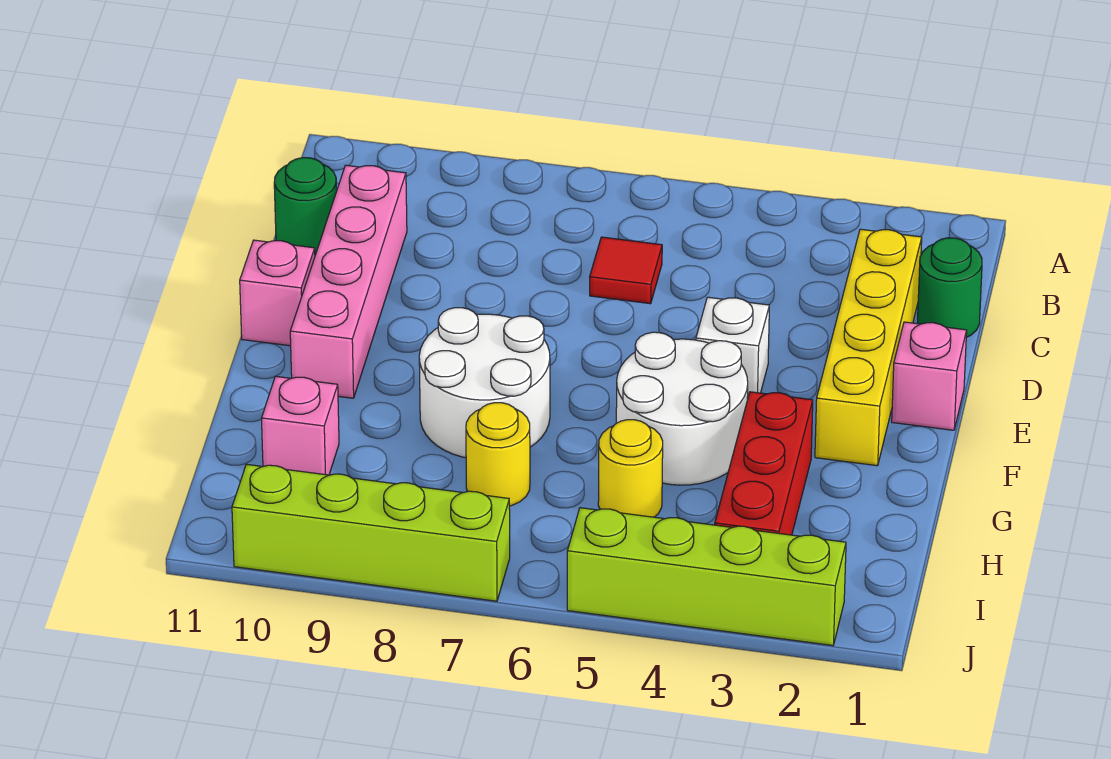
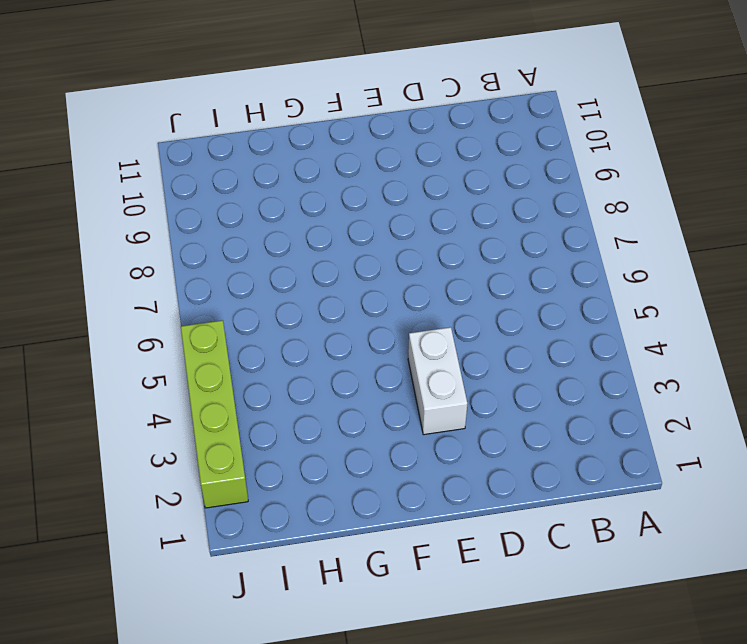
white 1x2 brick [408,327,467,435] -> white 1x1 brick [696,297,769,400]
none -> green 1x1 round brick [918,238,982,337]
none -> yellow 1x4 brick [815,229,922,466]
none -> red 1x1 tile [590,237,662,304]

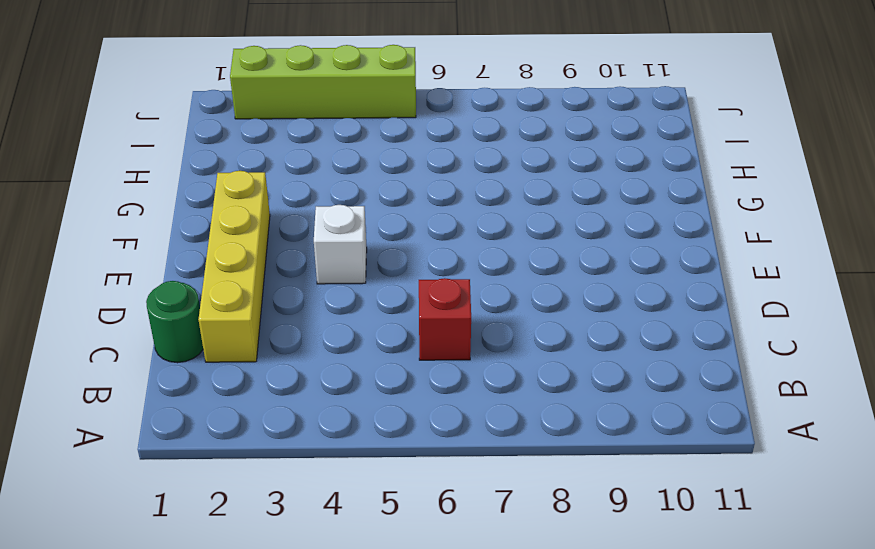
red 1x1 brick [419,278,471,360] -> red 1x1 tile [590,237,662,304]
none -> pink 1x4 brick [290,165,407,398]
none -> green 1x1 round brick [274,158,337,255]
none -> pink 1x1 brick [892,322,967,430]

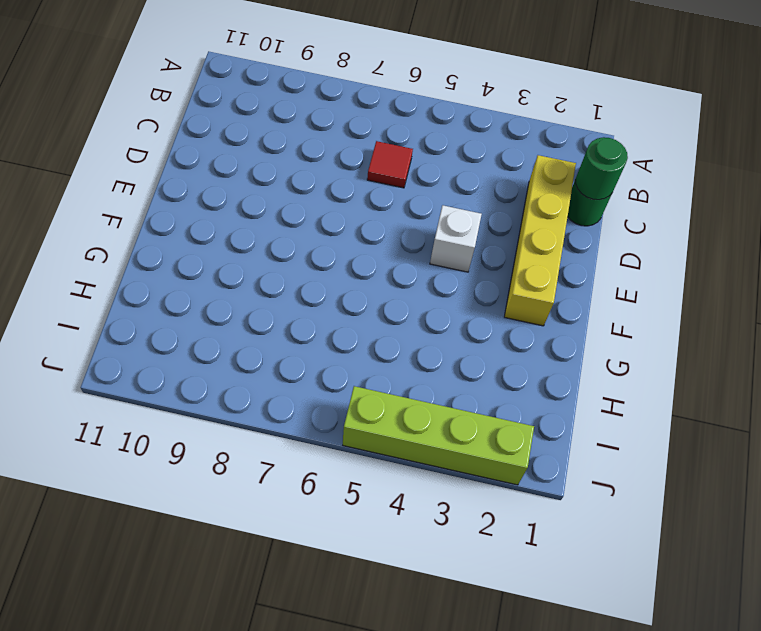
green 1x1 round brick [575,137,628,200] -> green 1x1 round brick moved to [274,158,337,255]
none -> pink 1x4 brick [290,165,407,398]
none -> pink 1x1 brick [892,322,967,430]
none -> pink 1x1 brick [240,240,315,346]

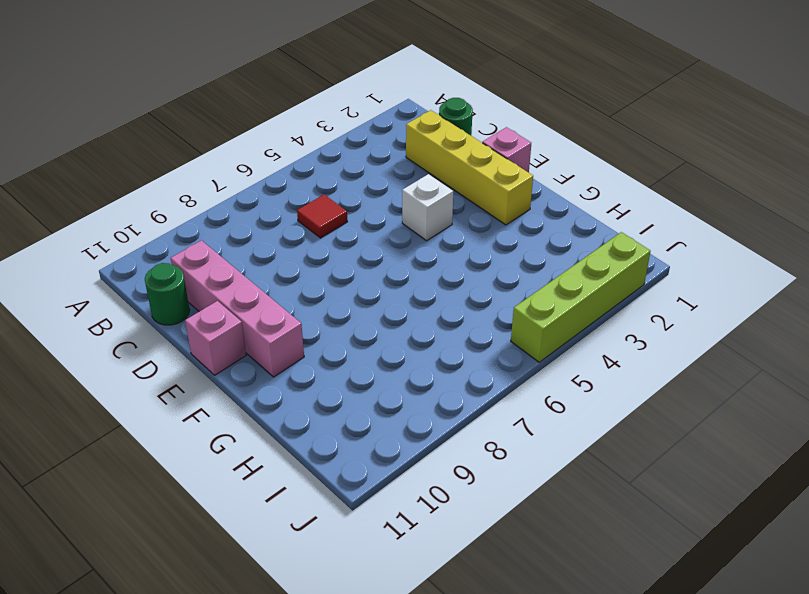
none -> white 2x2 round brick [616,332,748,485]
none -> white 2x2 round brick [419,308,550,458]
none -> red 1x3 brick [715,392,813,535]

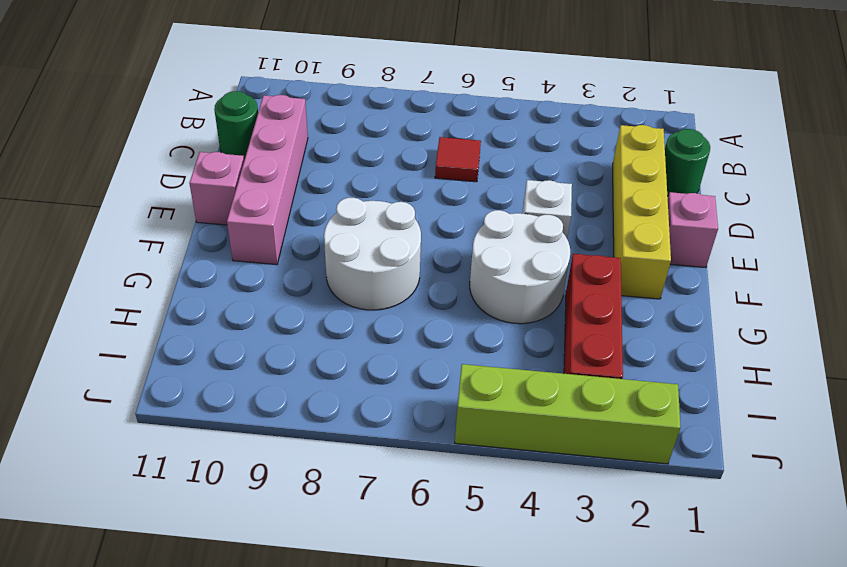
none -> yellow 1x1 round brick [598,420,663,517]
none -> yellow 1x1 round brick [466,403,530,506]
none -> pink 1x1 brick [261,376,339,475]

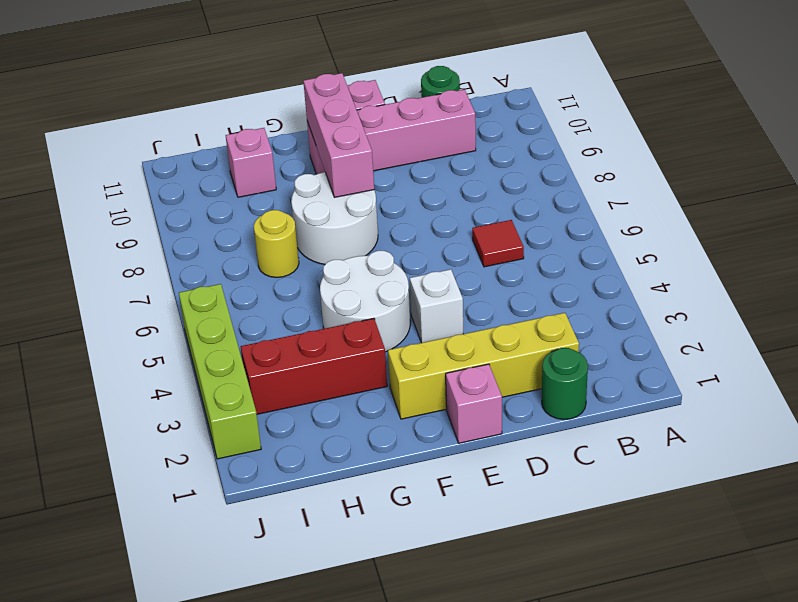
pink 1x3 brick [303,73,374,197] -> none
none -> yellow 1x1 round brick [598,420,663,517]
none -> lime 1x4 brick [232,464,510,601]

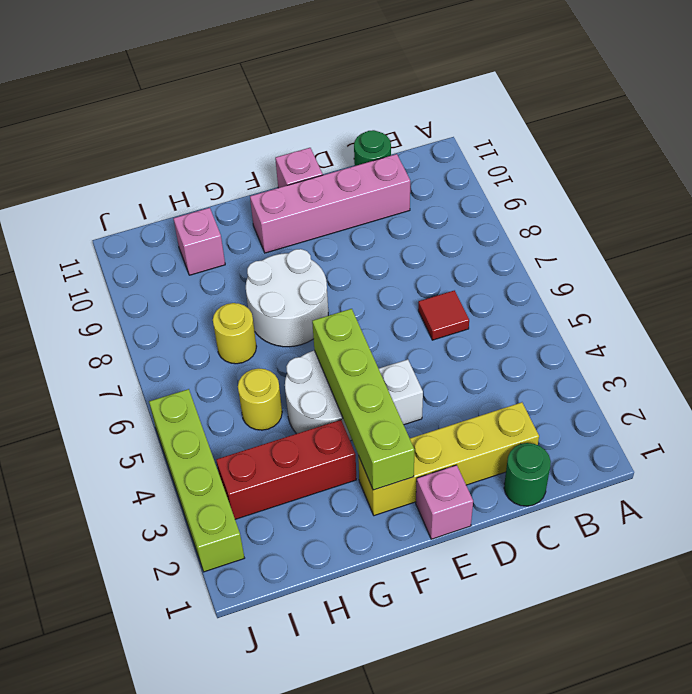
lime 1x4 brick [312,309,415,490] -> lime 1x4 brick moved to [232,464,510,601]

